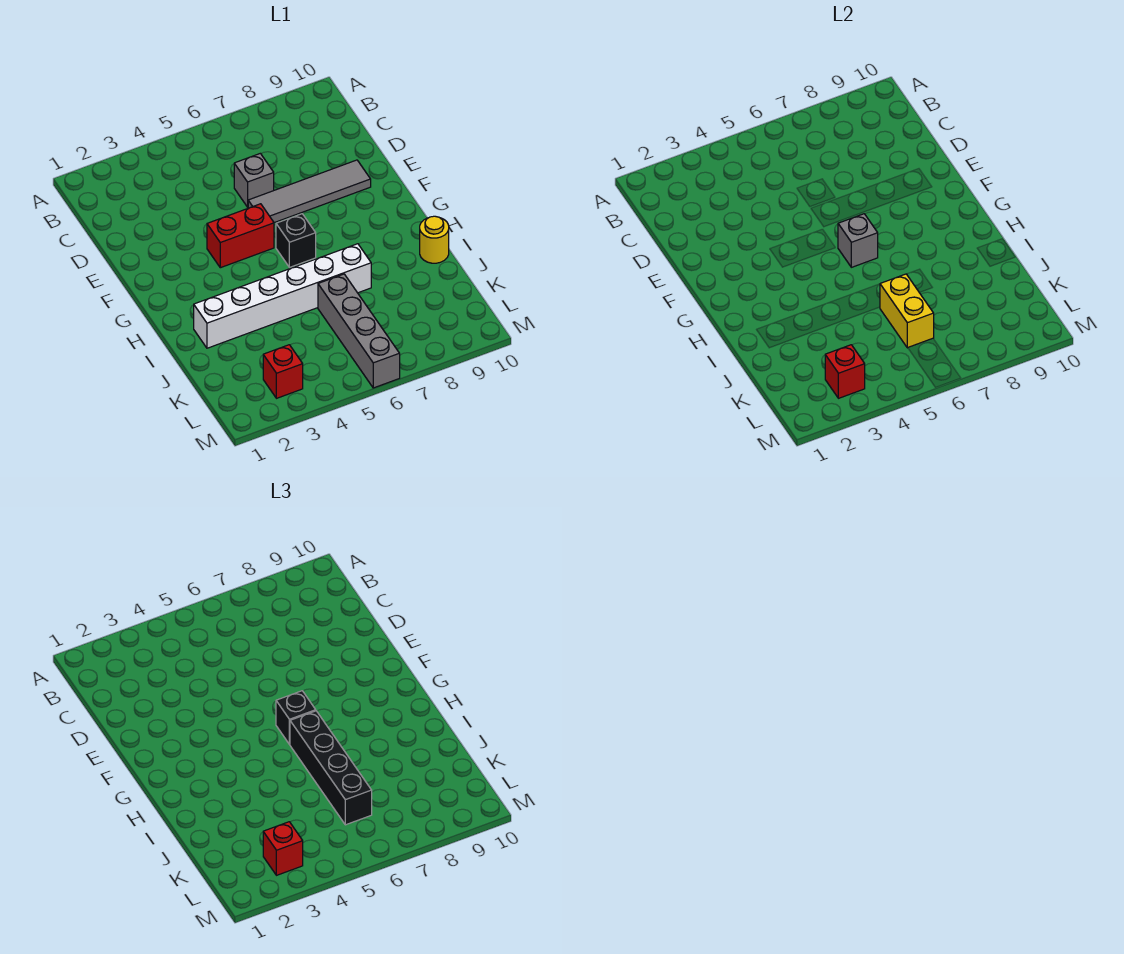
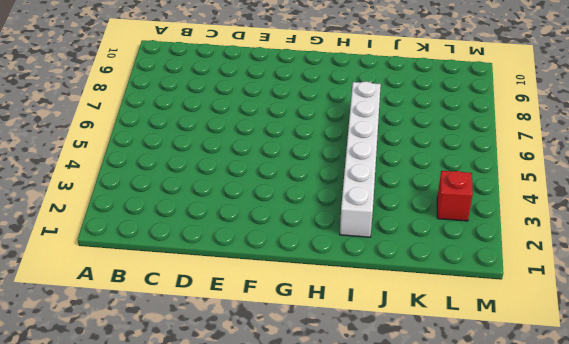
none -> grey 1x1 brick [234,153,274,207]
none -> grey 1x4 tile [248,160,371,223]
none -> red 1x2 brick [207,204,274,268]

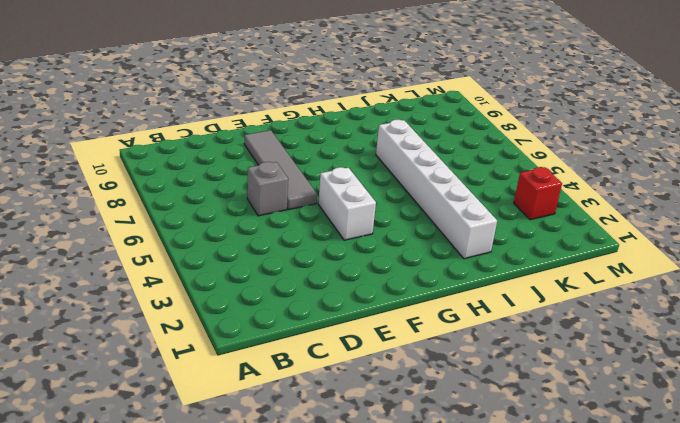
white 1x2 brick [318,167,376,240] -> red 1x2 brick [207,204,274,268]
none -> black 1x1 brick [276,214,316,267]
none -> yellow 1x1 round brick [420,216,449,263]
none -> grey 1x4 brick [318,274,400,388]

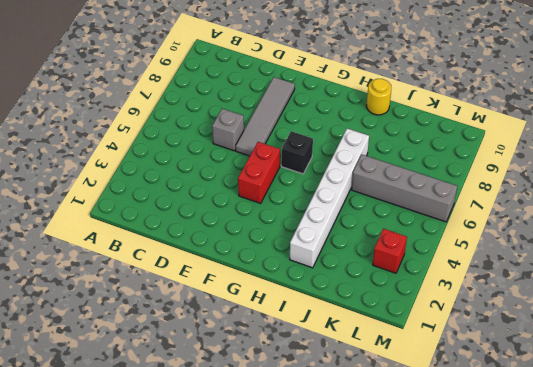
none -> grey 1x1 brick [838,214,878,267]
none -> yellow 1x2 brick [880,274,934,348]
none -> red 1x1 brick [825,345,865,398]

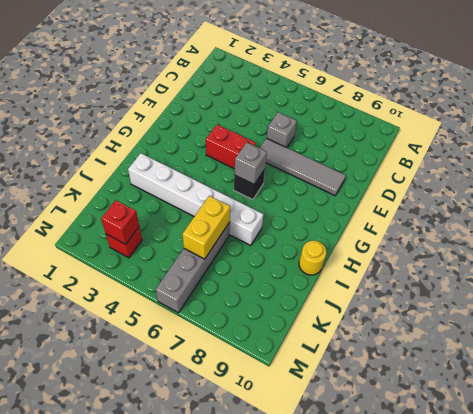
none -> black 1x1 brick [276,691,316,744]
none -> black 1x4 brick [290,711,372,825]
none -> red 1x1 brick [263,822,303,875]

